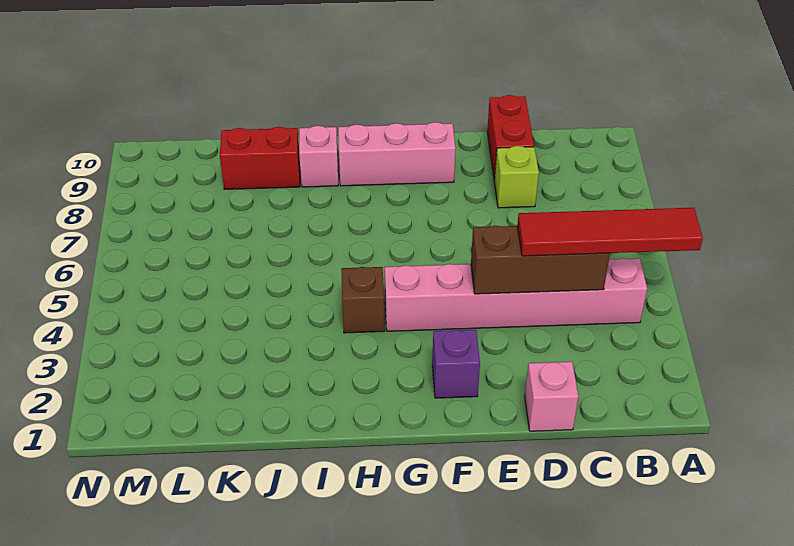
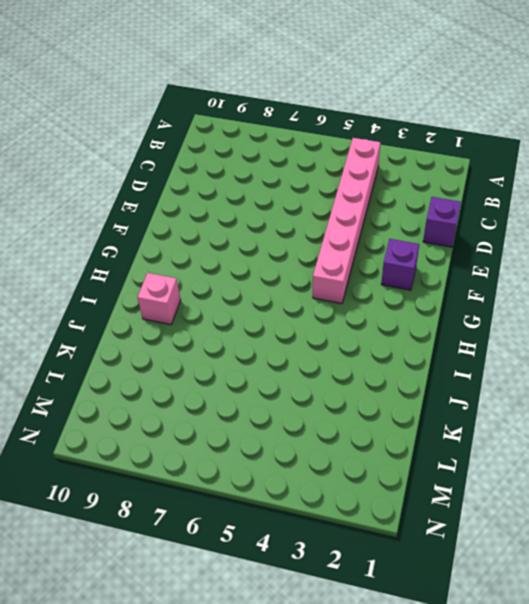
purple 1x1 brick [423,197,461,247] -> pink 1x1 brick [525,362,578,431]
none -> lime 1x1 brick [494,146,539,208]
none -> red 1x2 brick [487,95,534,181]

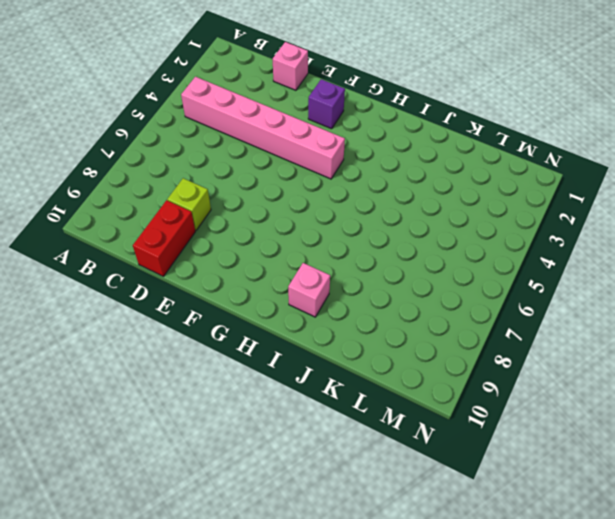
none -> pink 1x3 brick [338,122,456,186]
none -> brown 1x1 brick [341,267,385,333]

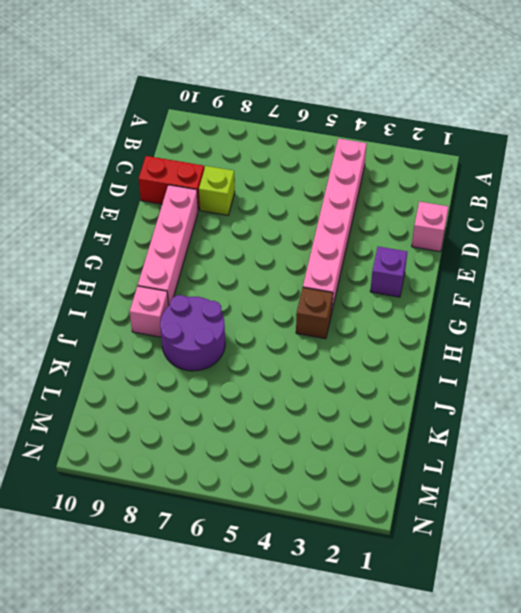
pink 1x4 brick [138,185,198,305] -> pink 1x3 brick [338,122,456,186]
purple 2x2 round brick [160,295,225,371] -> none
none -> red 1x2 brick [220,127,300,189]
none -> brown 1x3 brick [471,226,610,294]

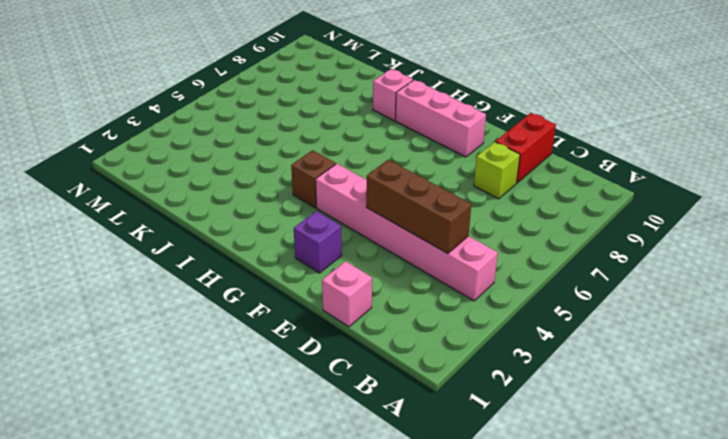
none -> red 1x2 brick [220,127,300,189]
none -> red 1x4 tile [517,208,703,256]

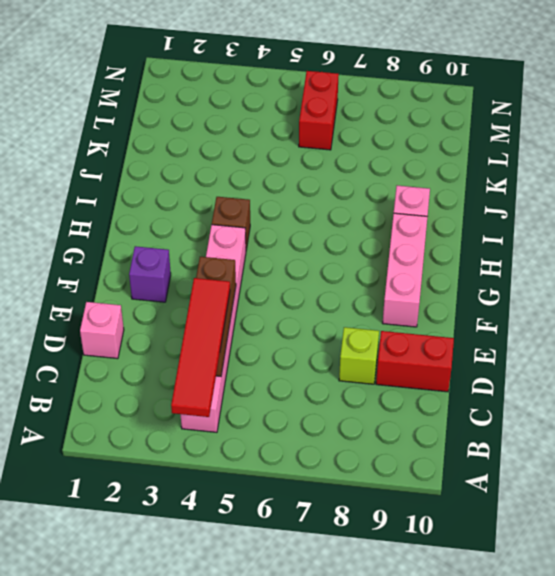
red 1x2 brick [299,71,339,150] -> red 1x2 brick moved to [220,127,300,189]

